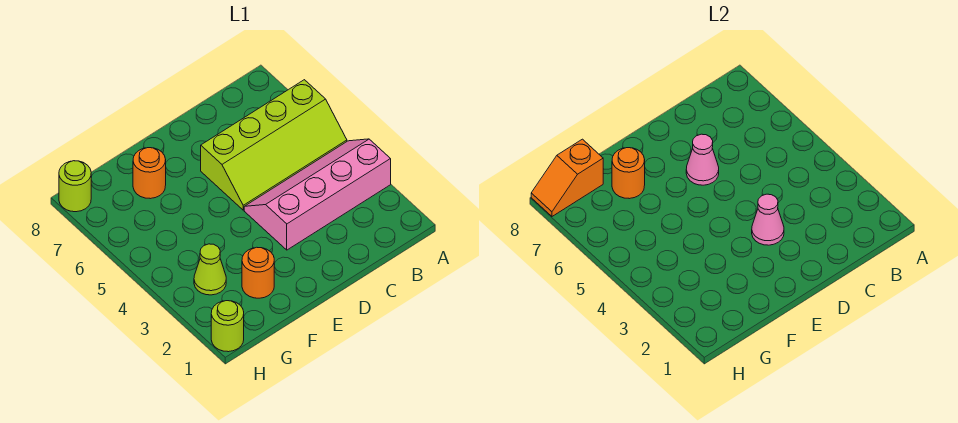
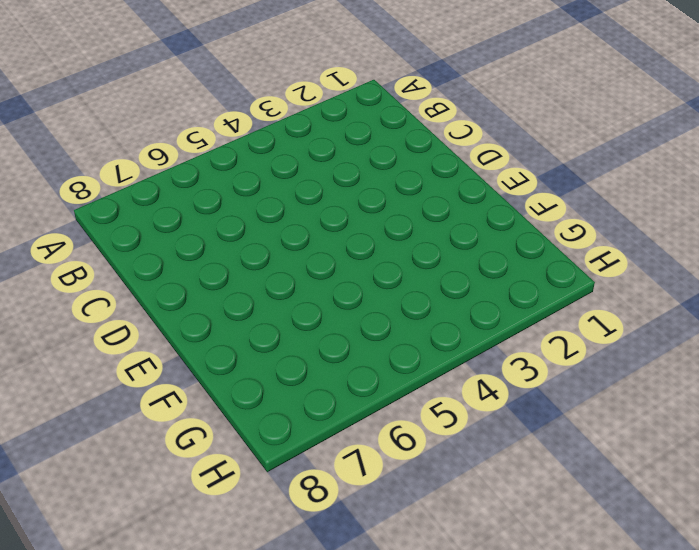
none -> pink 2x4 slope [244,139,391,250]
none -> lime 2x4 slope [201,80,347,210]

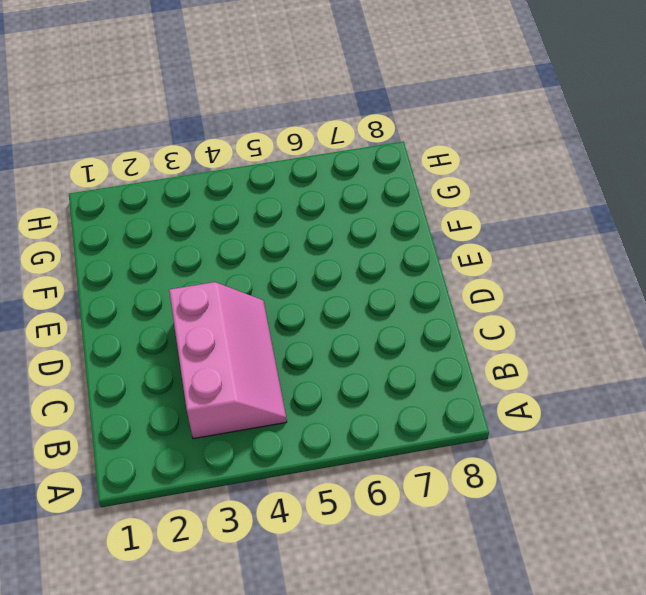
pink 2x3 slope [169,282,287,439] -> pink 2x4 slope [244,139,391,250]
none -> lime 2x4 slope [201,80,347,210]
none -> orange 1x1 round brick [242,247,274,298]

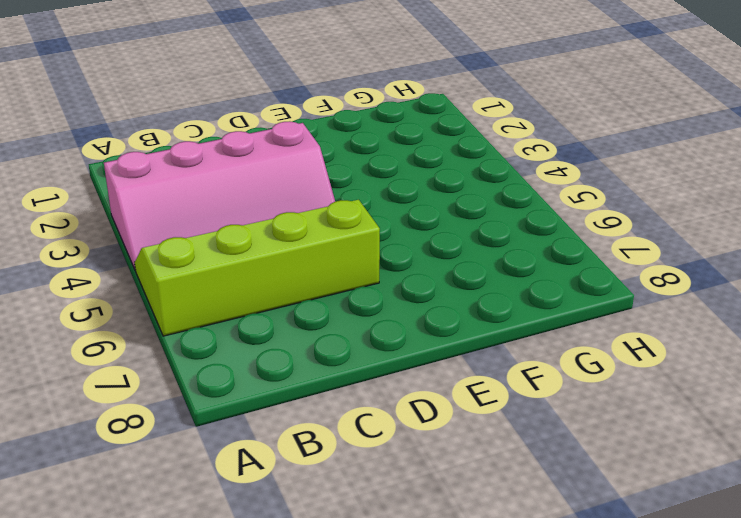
none -> orange 1x1 round brick [242,247,274,298]
none -> orange 1x1 round brick [133,148,166,199]

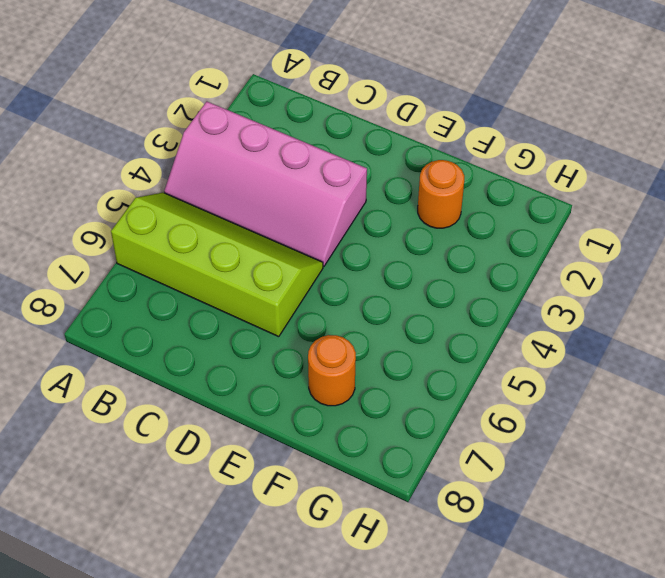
none -> lime 1x1 cone [194,244,226,295]
none -> lime 1x1 round brick [211,301,244,352]

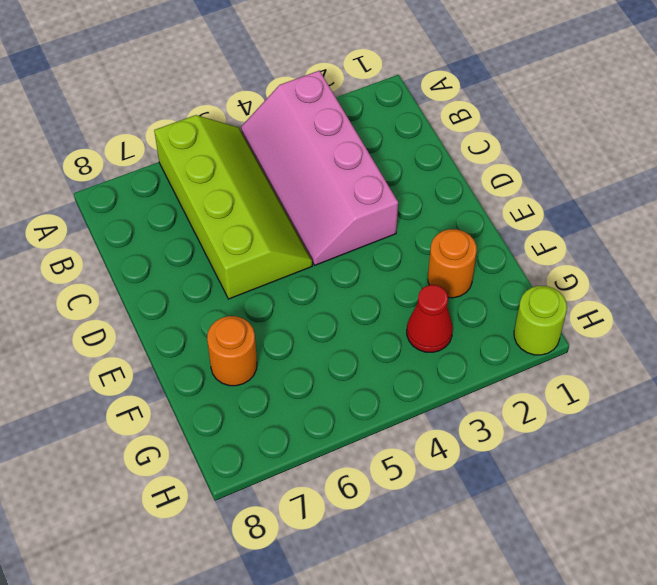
red 1x1 cone [407,285,453,352] -> lime 1x1 cone [194,244,226,295]
none -> lime 1x1 round brick [59,161,91,212]
none -> pink 1x1 cone [752,194,784,245]

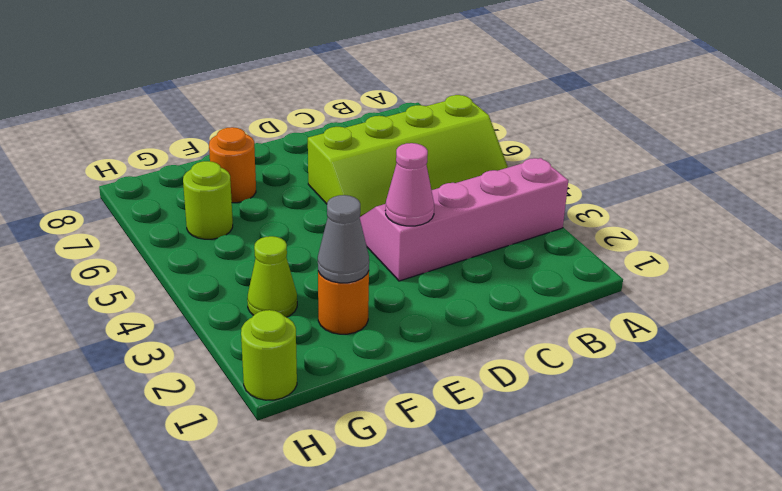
grey 1x1 cone [318,195,369,283] -> none
lime 1x1 round brick [183,161,233,239] -> lime 1x1 round brick moved to [59,161,91,212]
none -> pink 1x1 cone [686,134,719,185]
none -> orange 1x1 round brick [612,148,645,199]

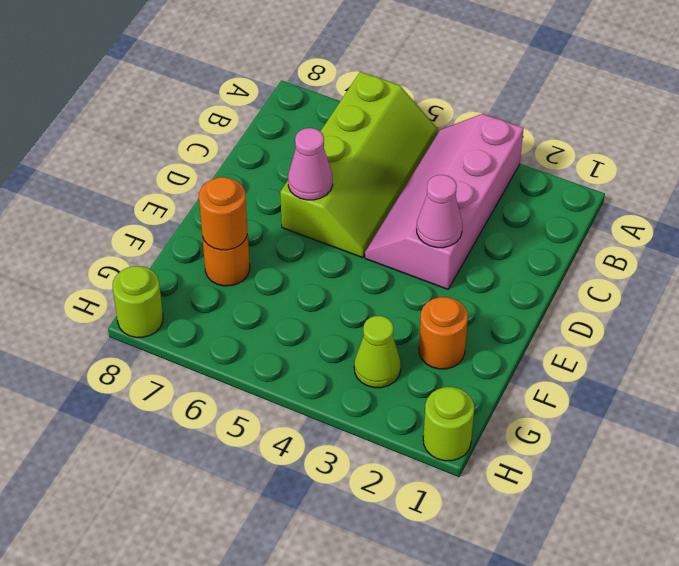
none -> orange 1x2 slope [531,139,603,216]

